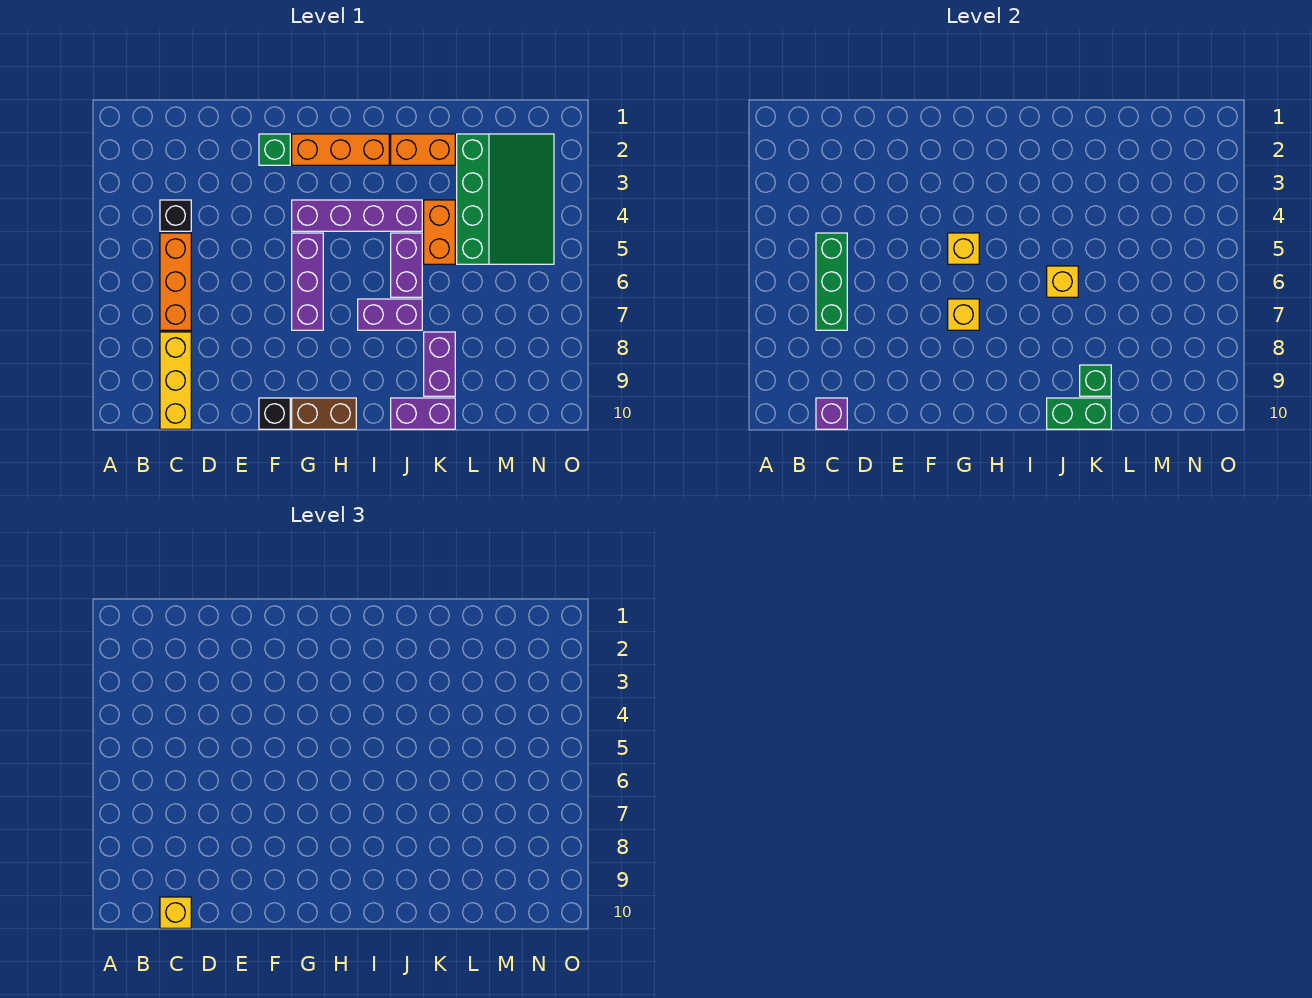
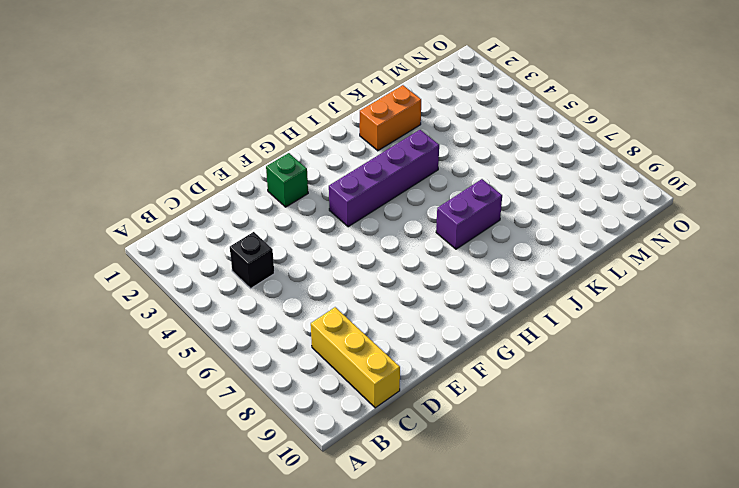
none -> orange 1x3 brick [160,233,191,330]
none -> black 1x1 brick [259,398,290,429]
none -> orange 1x3 brick [292,134,389,165]

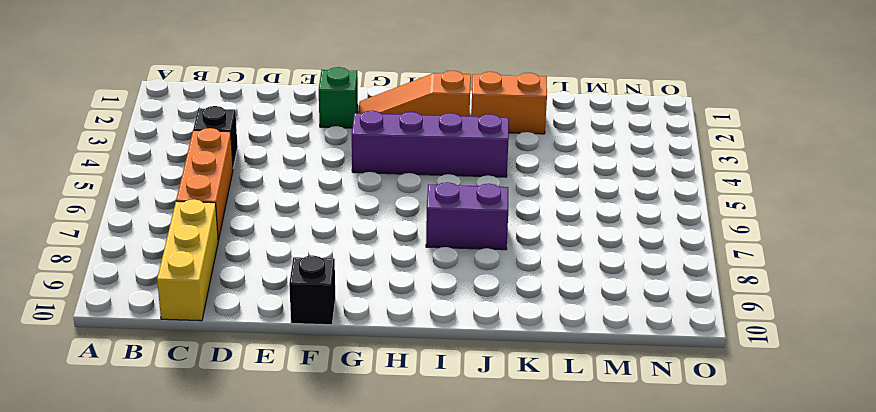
orange 1x3 slope [358,71,471,117] -> orange 1x3 brick [292,134,389,165]
none -> purple 1x3 brick [292,233,323,330]
none -> brown 1x2 brick [292,398,356,429]
none -> purple 1x2 brick [391,233,422,297]

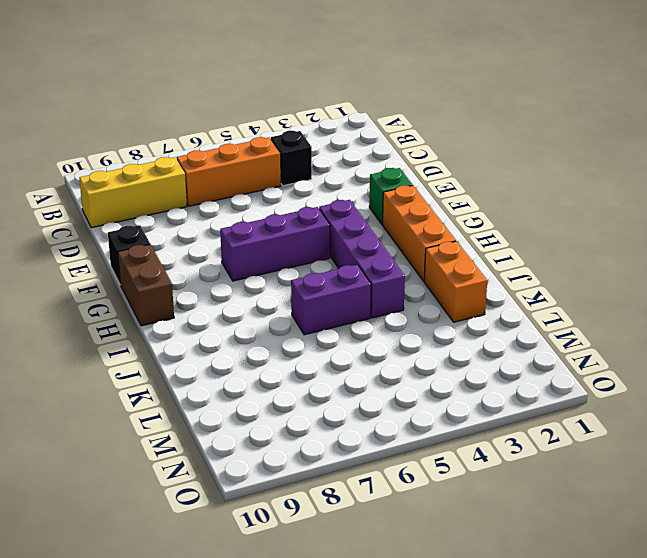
none -> purple 1x2 brick [358,299,422,330]
none -> purple 1x2 brick [391,398,455,429]
none -> orange 1x2 brick [424,200,455,264]

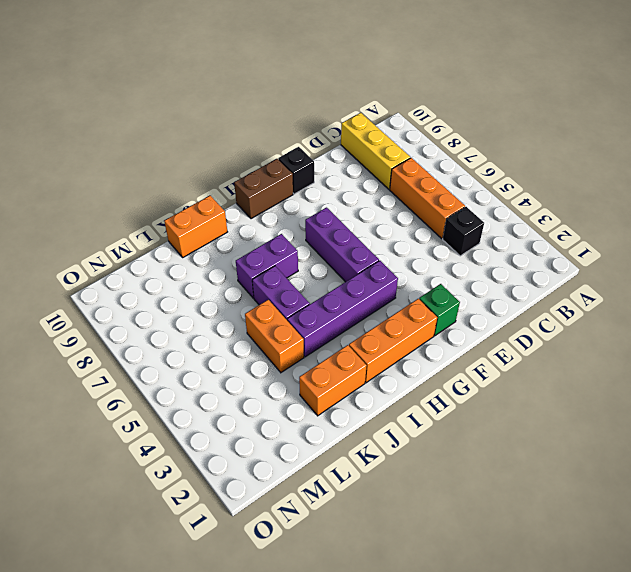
orange 1x2 brick [164,196,227,257] -> purple 1x2 brick [391,398,455,429]
none -> purple 1x2 brick [424,332,455,396]
none -> green 3x4 slope [457,134,554,264]
none -> green 1x3 brick [816,233,847,330]

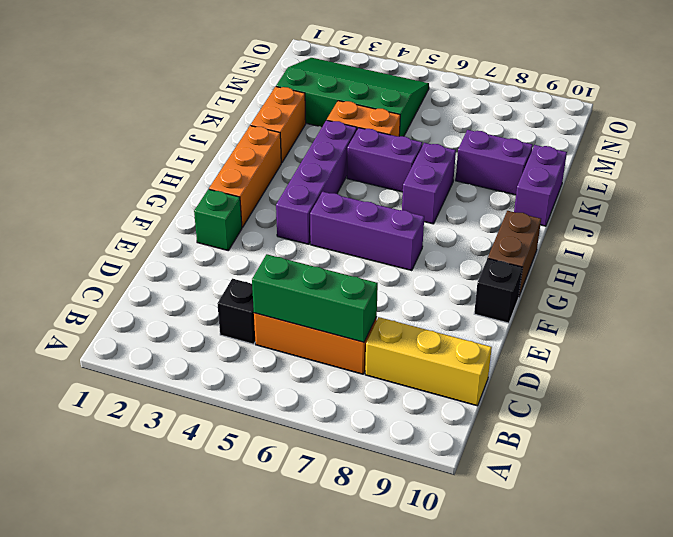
none -> purple 1x1 brick [816,398,847,429]
none -> yellow 1x1 brick [948,233,979,264]
none -> yellow 1x1 brick [948,299,979,330]

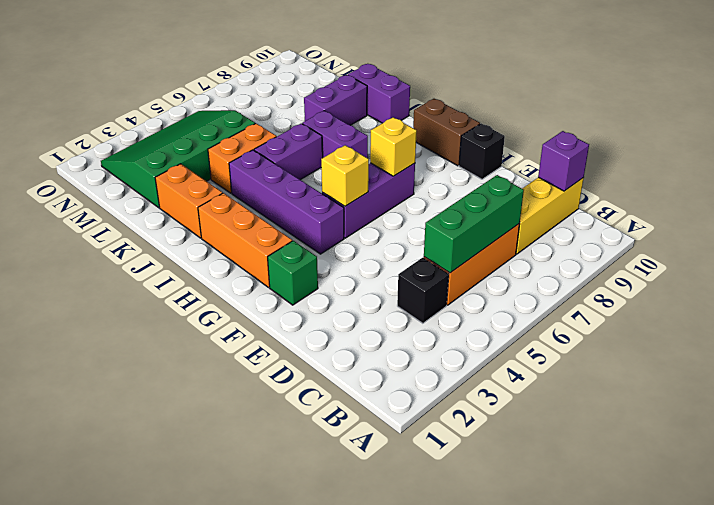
none -> yellow 1x1 brick [1047,266,1078,297]
none -> green 1x2 brick [1047,398,1111,429]
none -> green 1x1 brick [1080,365,1111,396]

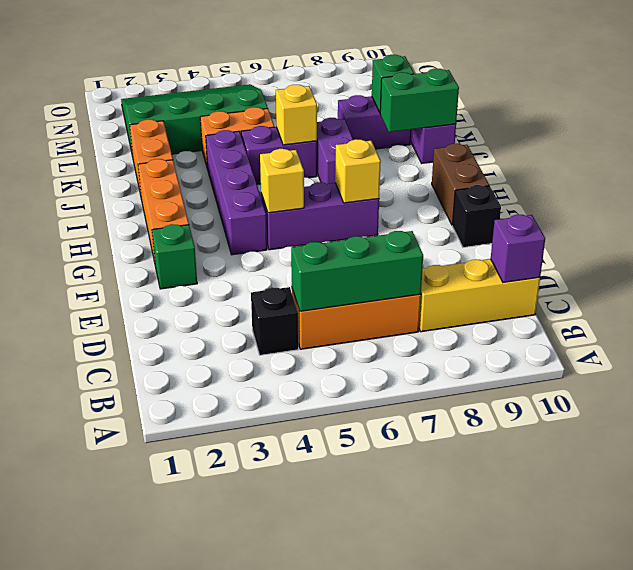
green 1x2 brick [380,68,459,132] -> green 1x2 brick turned to [1047,398,1111,429]
none -> yellow 1x1 brick [160,897,191,928]

